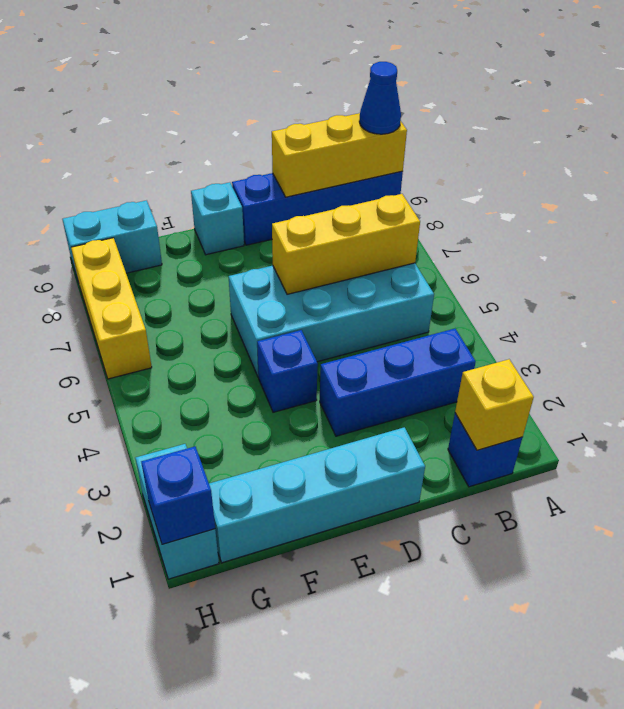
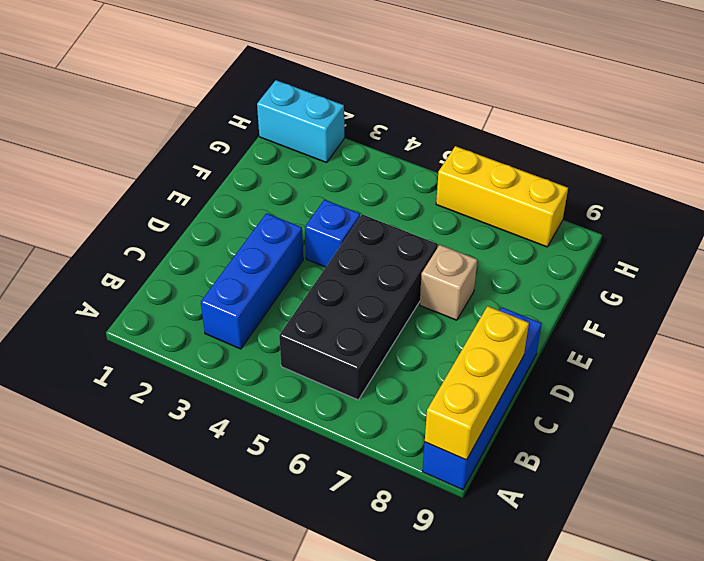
black 2x4 brick [279,214,438,400] -> cyan 2x4 brick [229,263,434,377]
tan 1x1 brick [420,245,477,320] -> none
none -> blue 1x1 brick [448,413,522,487]
none -> cyan 1x4 brick [209,427,425,563]
none -> cyan 1x1 brick [191,182,244,255]

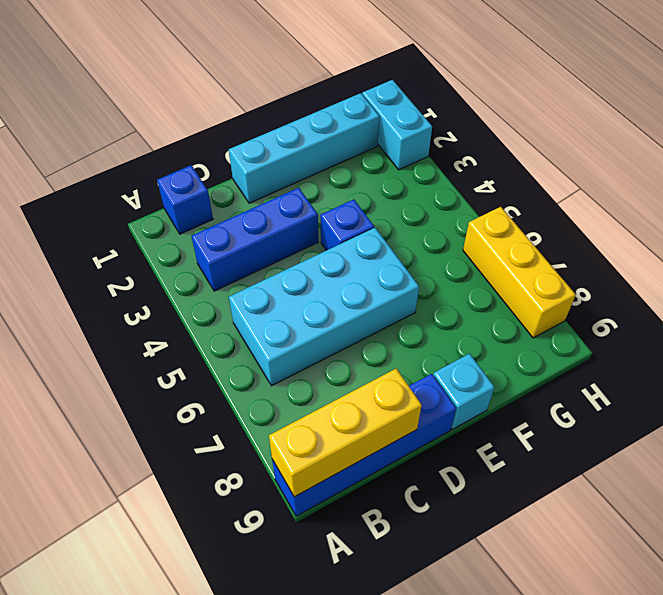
none -> cyan 1x2 brick [62,200,162,279]
none -> yellow 1x1 brick [455,359,534,450]
none -> yellow 1x3 brick [272,194,420,294]

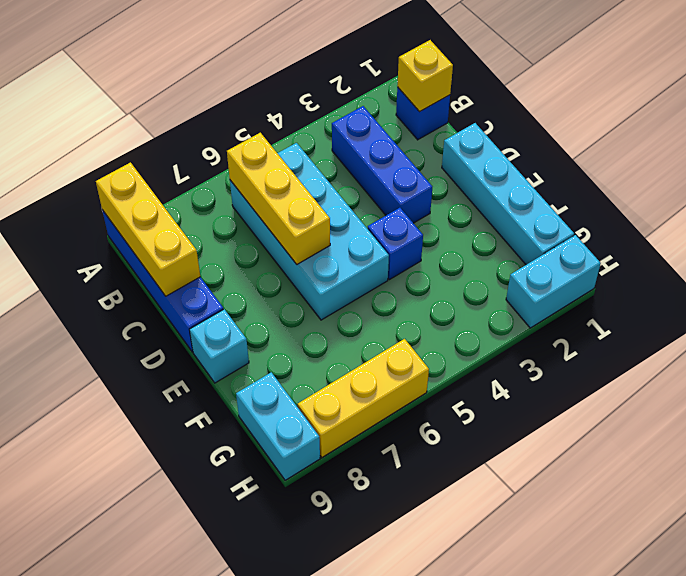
none -> blue 1x1 brick [141,447,215,544]
none -> blue 1x1 cone [359,62,401,134]

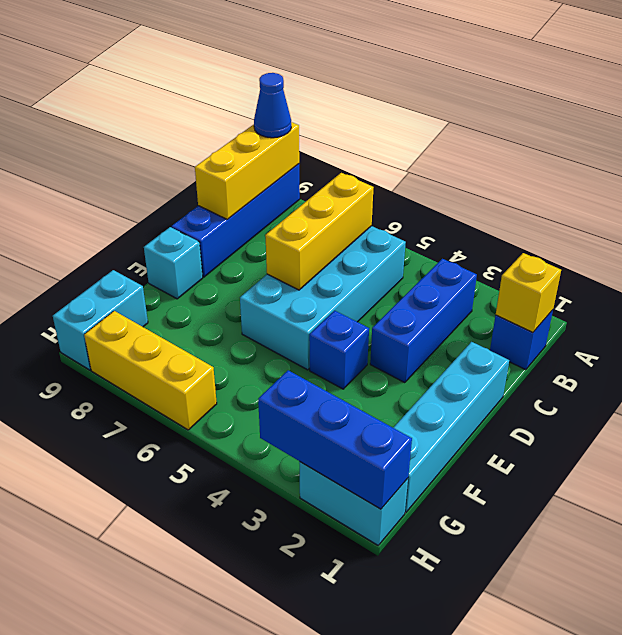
blue 1x3 brick [258,370,412,509] -> blue 1x1 brick [141,447,215,544]

